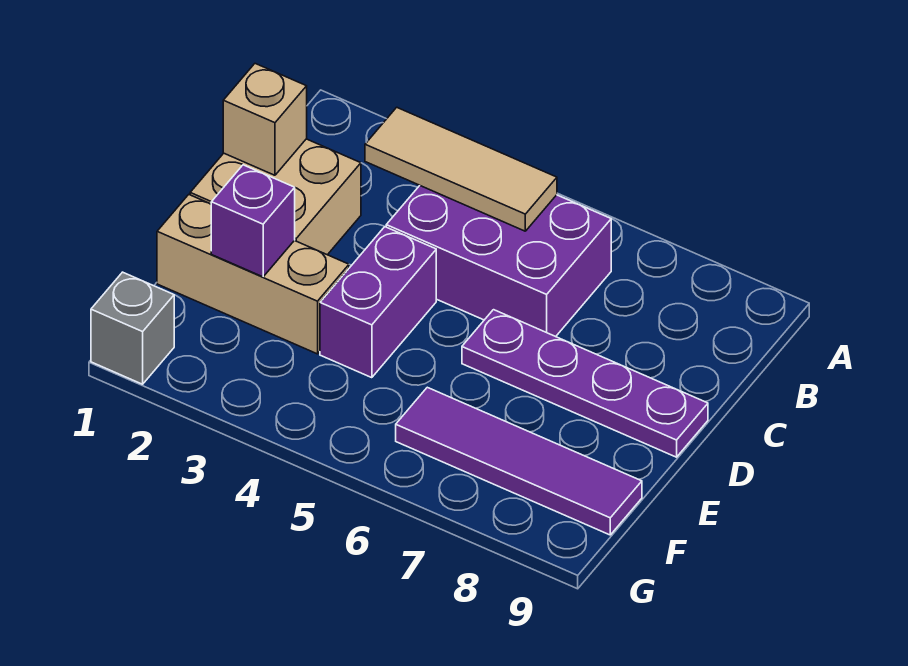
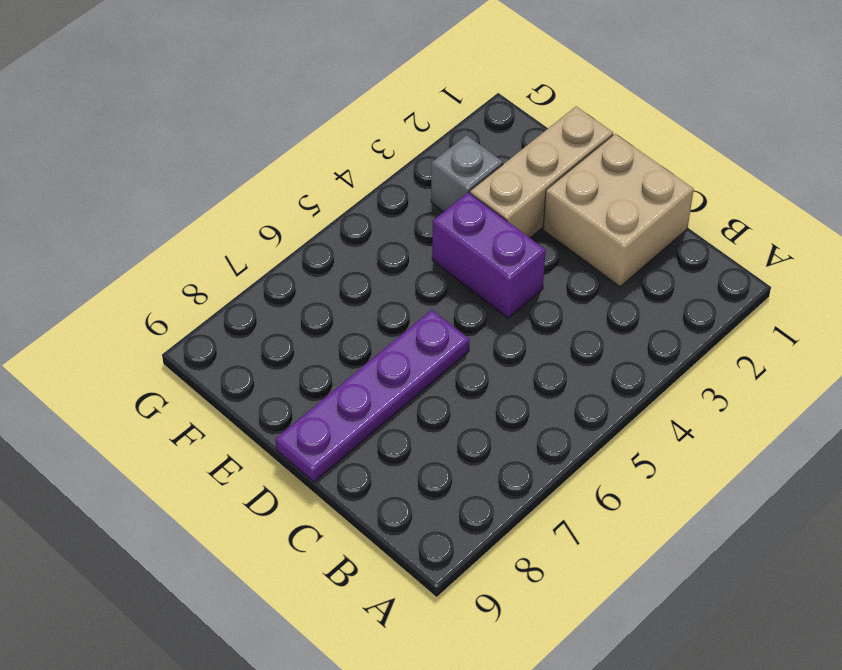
grey 1x1 brick [431,135,503,212] -> grey 1x1 brick moved to [91,272,174,384]
none -> purple 2x3 brick [386,186,611,337]
none -> purple 1x4 tile [396,387,642,535]

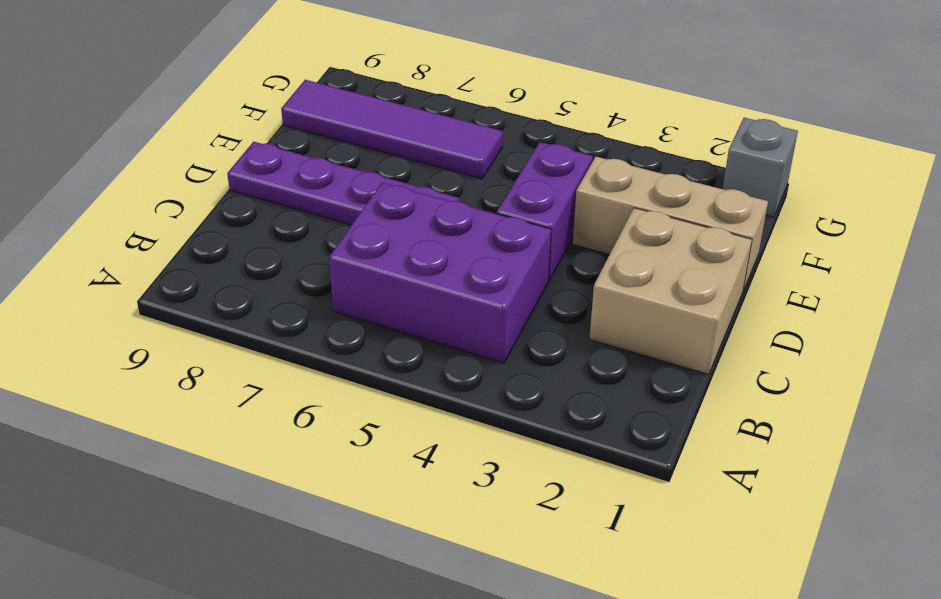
none -> tan 1x3 tile [365,107,557,231]
none -> tan 1x1 brick [223,64,307,175]

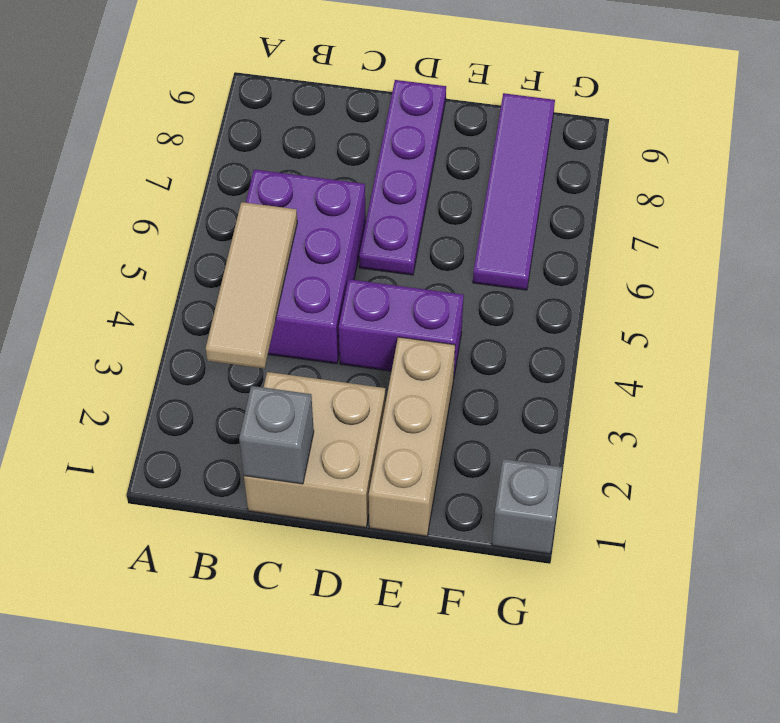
grey 1x1 brick [239,386,314,484] -> tan 1x1 brick [223,64,307,175]
none -> purple 1x1 brick [211,165,295,277]

